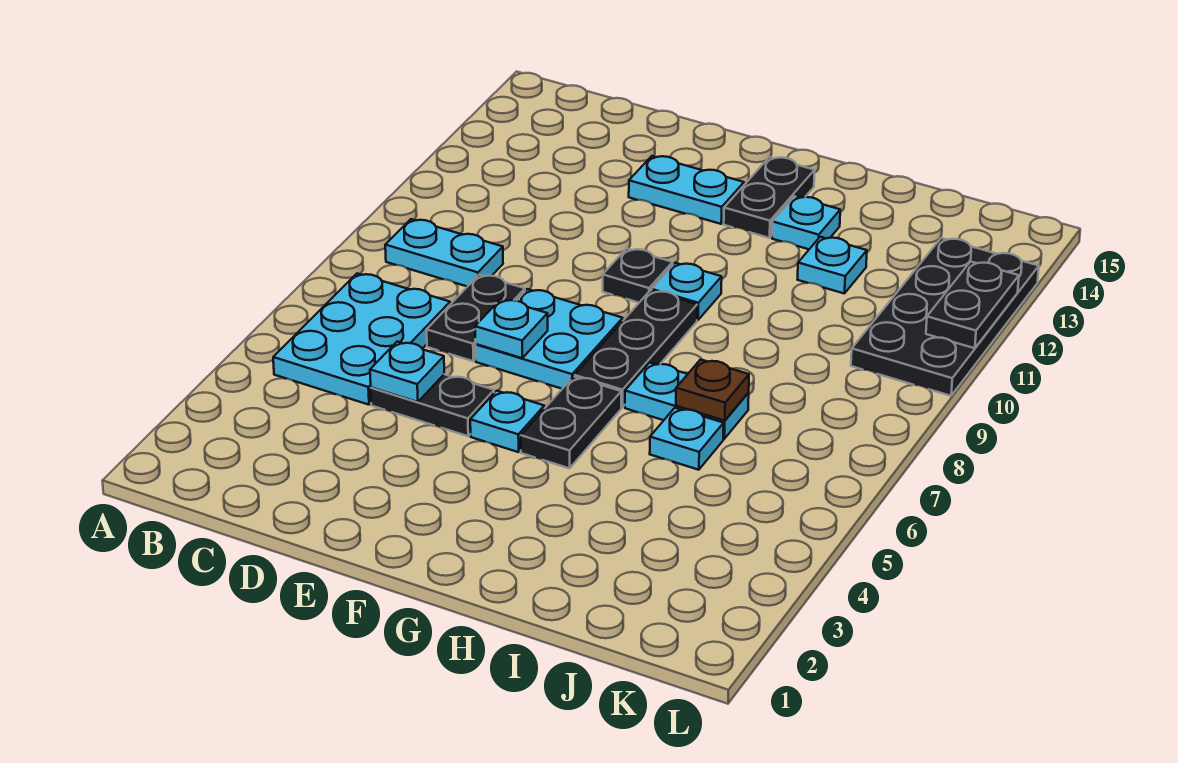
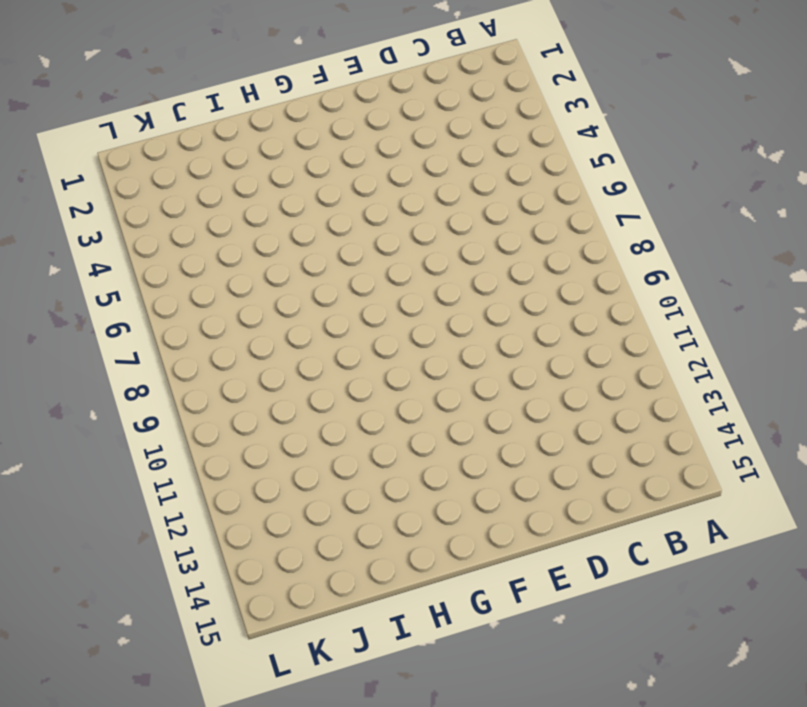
none -> cyan 2x3 plate [273,273,450,405]
none -> cyan 1x2 plate [385,219,503,287]
none -> black 1x2 plate [371,374,494,436]

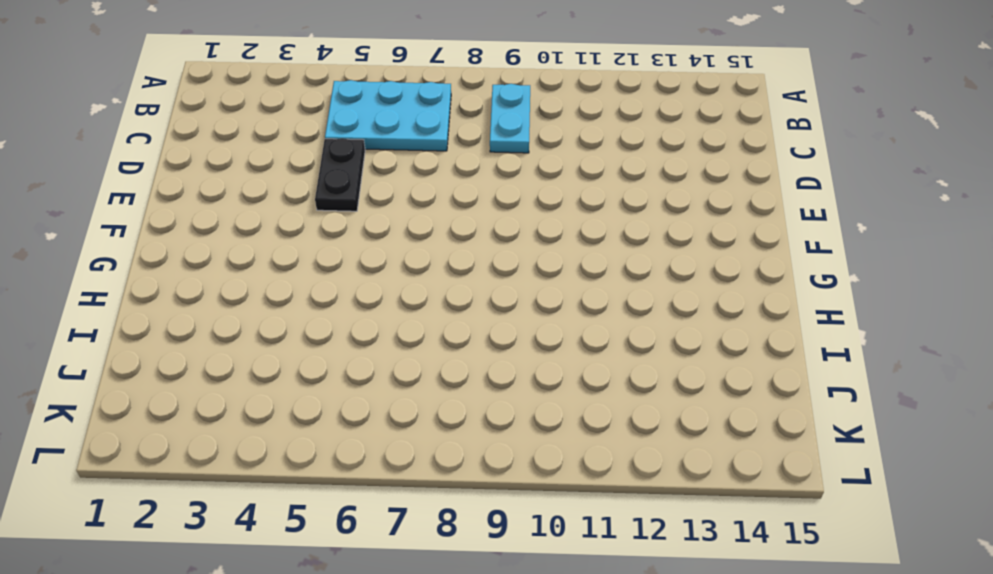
none -> black 1x2 plate [427,275,525,361]
none -> cyan 2x2 plate [475,289,623,389]
none -> cyan 1x2 plate [629,156,744,224]

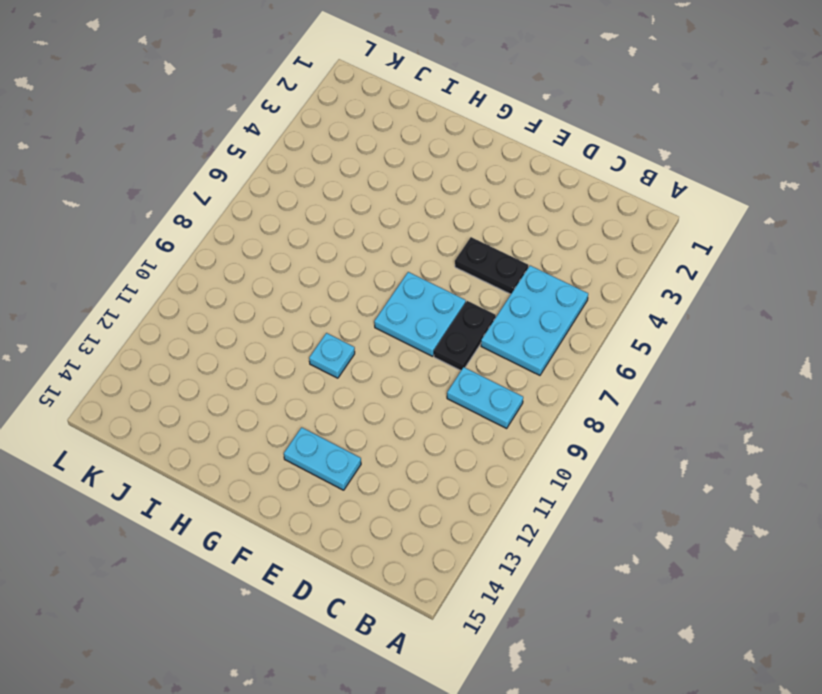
none -> cyan 1x1 plate [470,391,544,452]
none -> black 1x1 plate [603,248,673,303]
none -> black 1x2 plate [521,377,621,468]

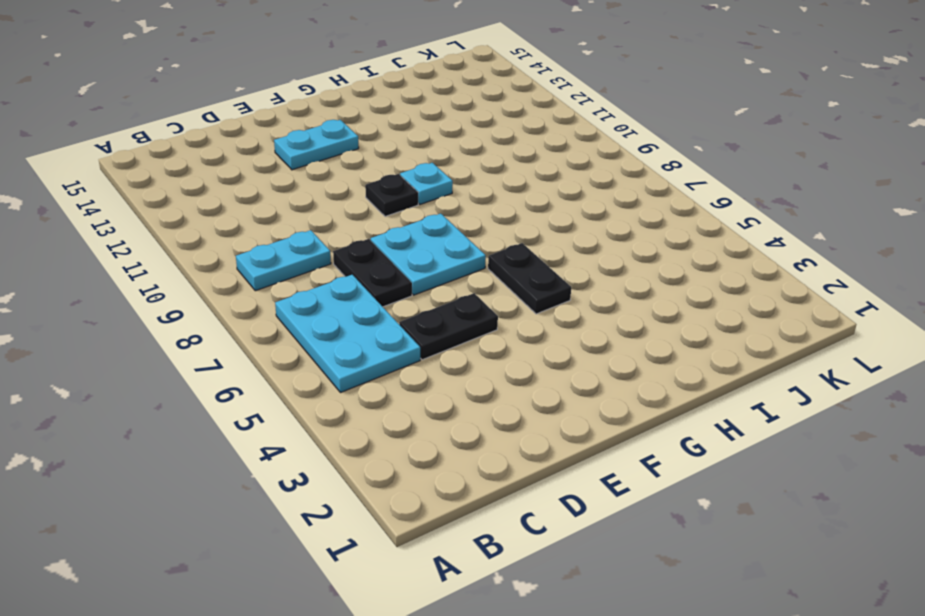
none -> cyan 1x1 plate [470,391,544,452]
none -> black 1x3 plate [575,290,697,407]
none -> black 1x2 plate [724,157,815,238]

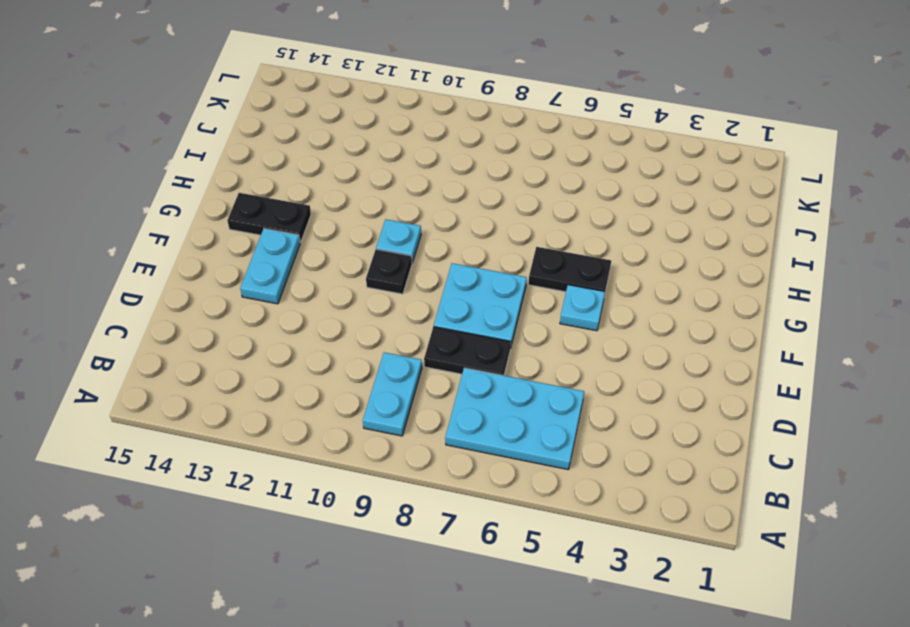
none -> black 1x2 plate [371,374,494,436]
none -> black 1x3 plate [575,290,697,407]
none -> cyan 1x2 plate [625,362,749,439]

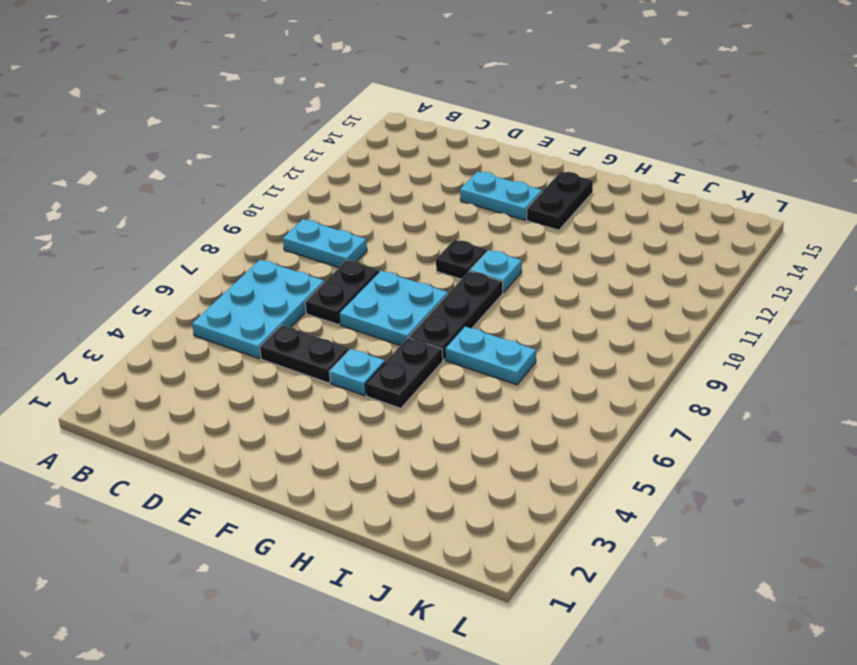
none -> cyan 1x1 plate [772,196,840,249]
none -> cyan 1x1 plate [650,408,724,470]
none -> cyan 1x1 plate [797,237,867,294]

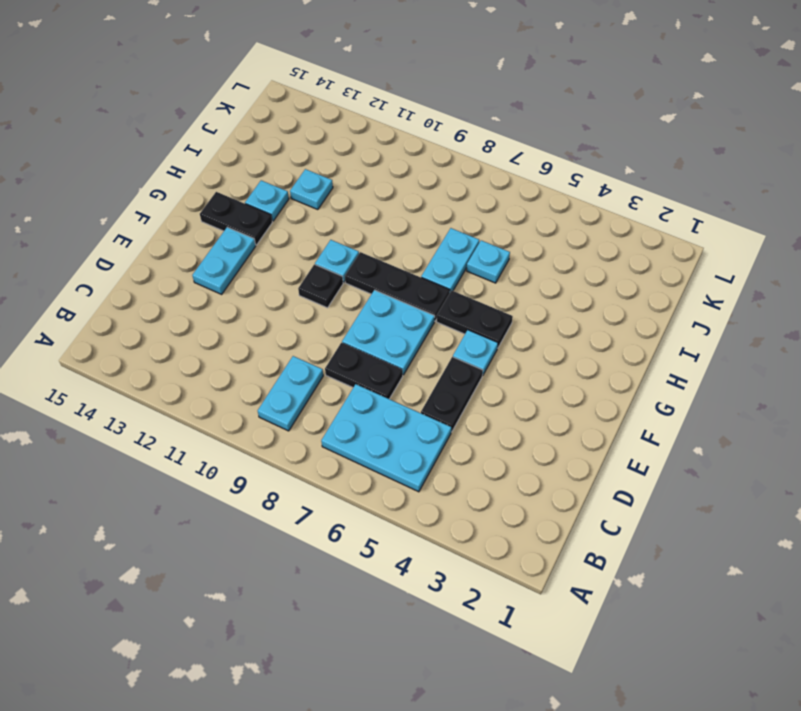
none -> black 2x4 plate [851,238,1039,396]
none -> cyan 1x1 plate [370,342,444,402]
none -> cyan 1x1 plate [475,299,548,358]

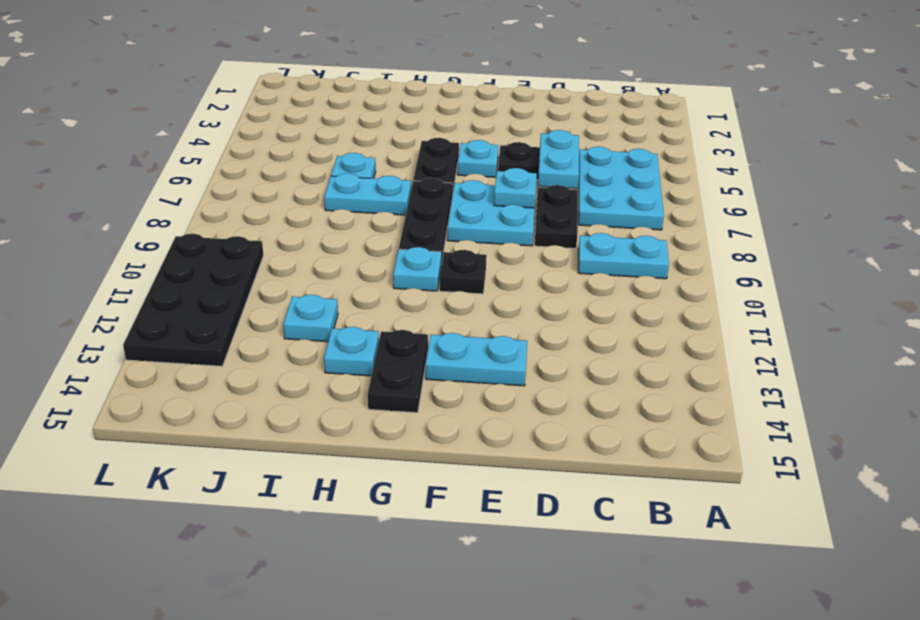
cyan 1x2 plate [538,130,579,188] -> cyan 1x1 plate [370,342,444,402]
none -> brown 1x1 plate [676,360,749,421]
none -> black 1x2 plate [926,262,1019,348]

